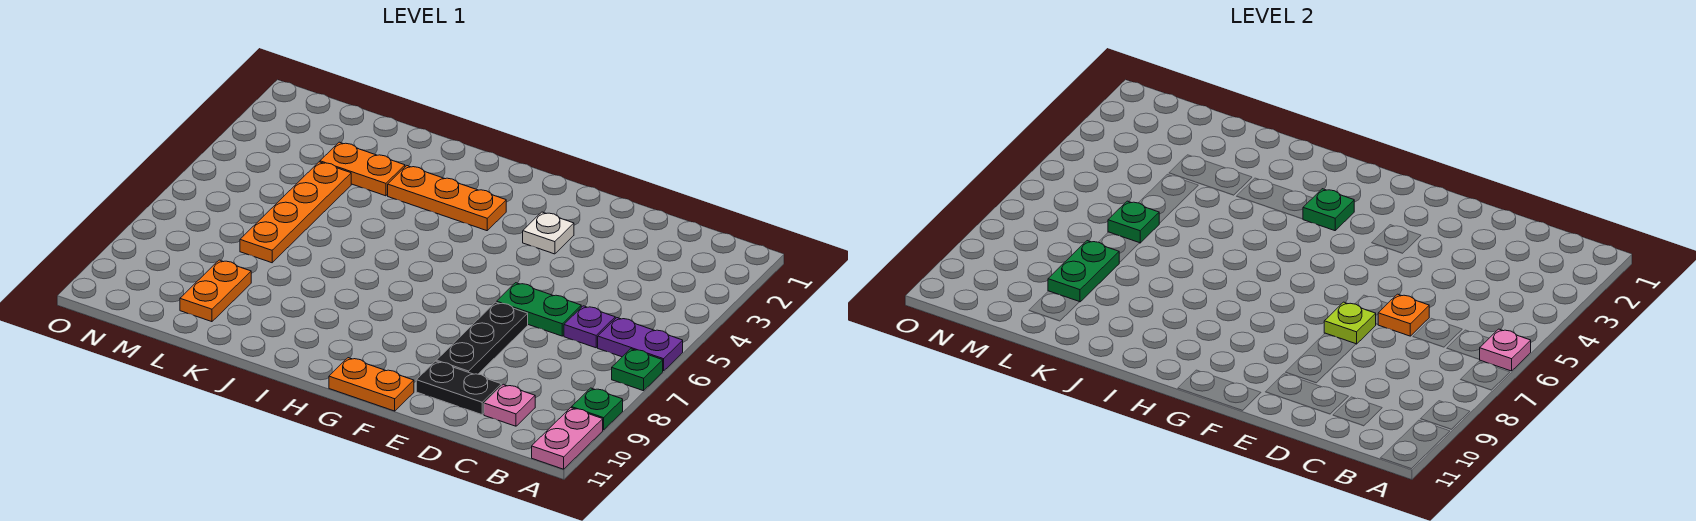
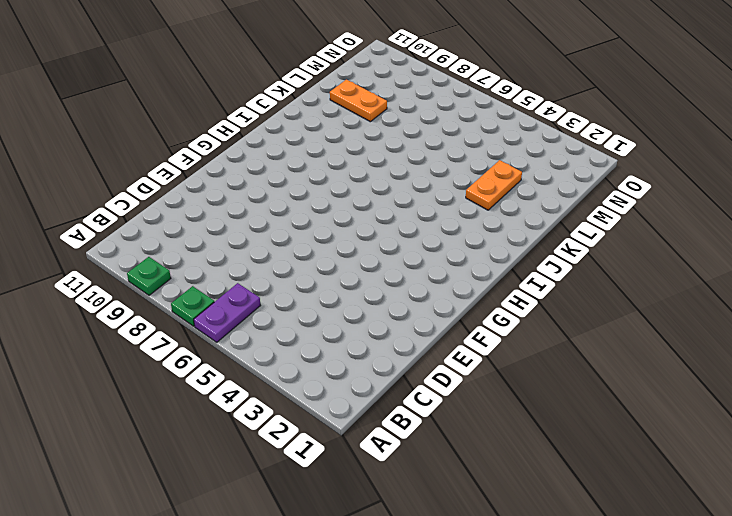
none -> pink 1x2 plate [532,408,603,469]
none -> purple 1x1 plate [564,306,615,348]
none -> pink 1x1 plate [484,384,535,426]

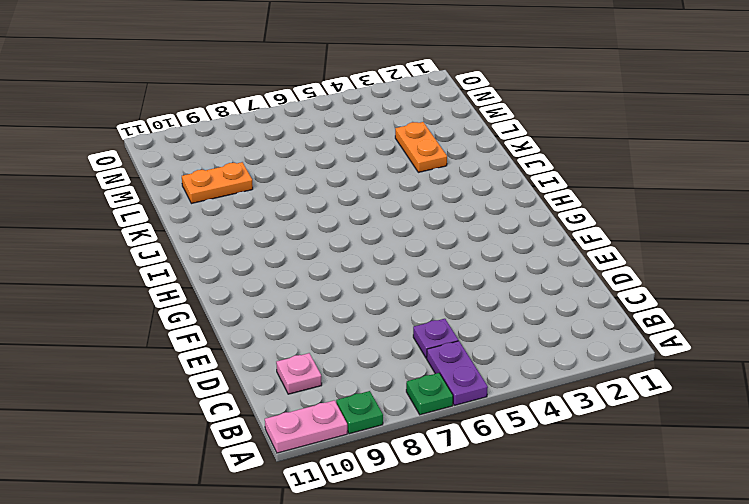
none -> green 1x2 plate [496,283,581,336]
none -> black 1x2 plate [416,361,501,415]
none -> black 1x3 plate [436,302,528,374]

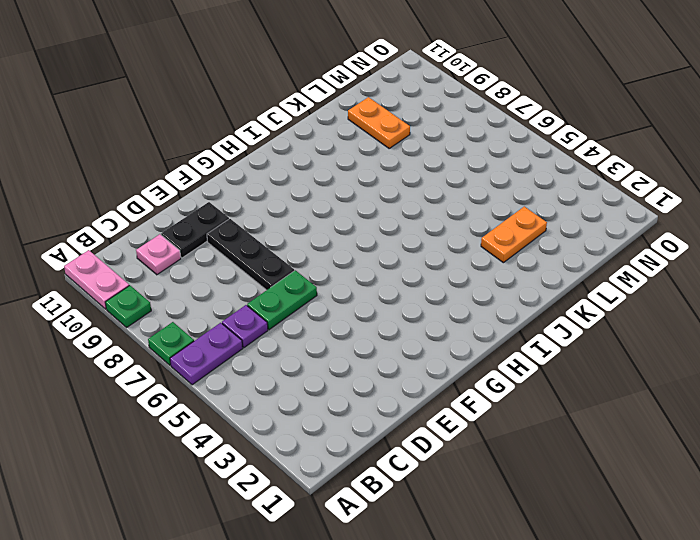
none -> white 1x1 plate [523,212,574,254]
none -> orange 1x2 plate [329,358,414,411]
none -> orange 1x3 plate [388,166,506,231]

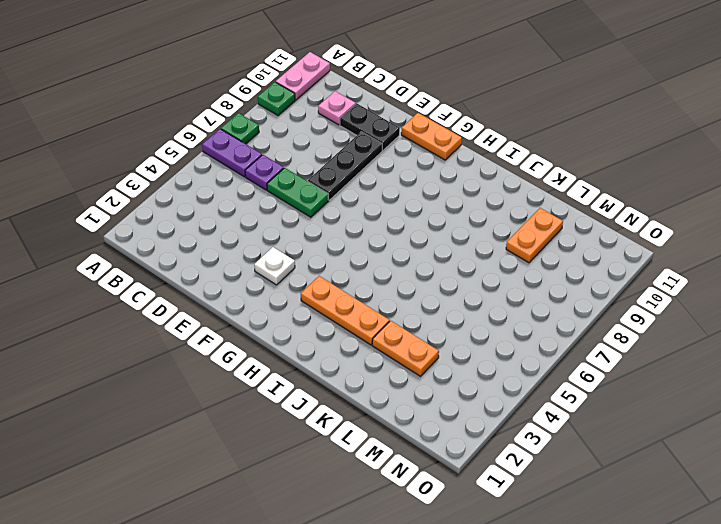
none -> orange 1x4 plate [240,162,351,263]
none -> pink 1x1 plate [1479,329,1531,371]
none -> orange 1x1 plate [1378,294,1429,336]

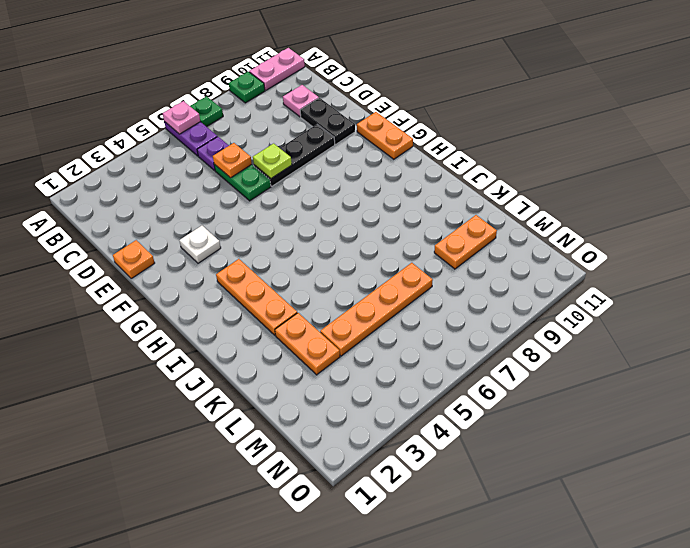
orange 1x1 plate [113,240,155,279] -> none
none -> green 1x1 plate [1303,189,1354,231]
none -> green 1x1 plate [1108,201,1159,243]
none -> green 1x2 plate [1048,241,1119,302]

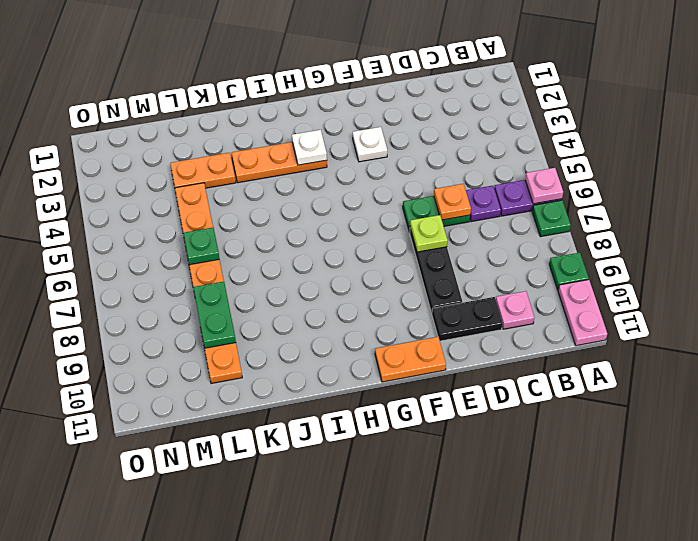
white 1x1 plate [292,130,327,165] -> green 1x1 plate [1303,189,1354,231]

